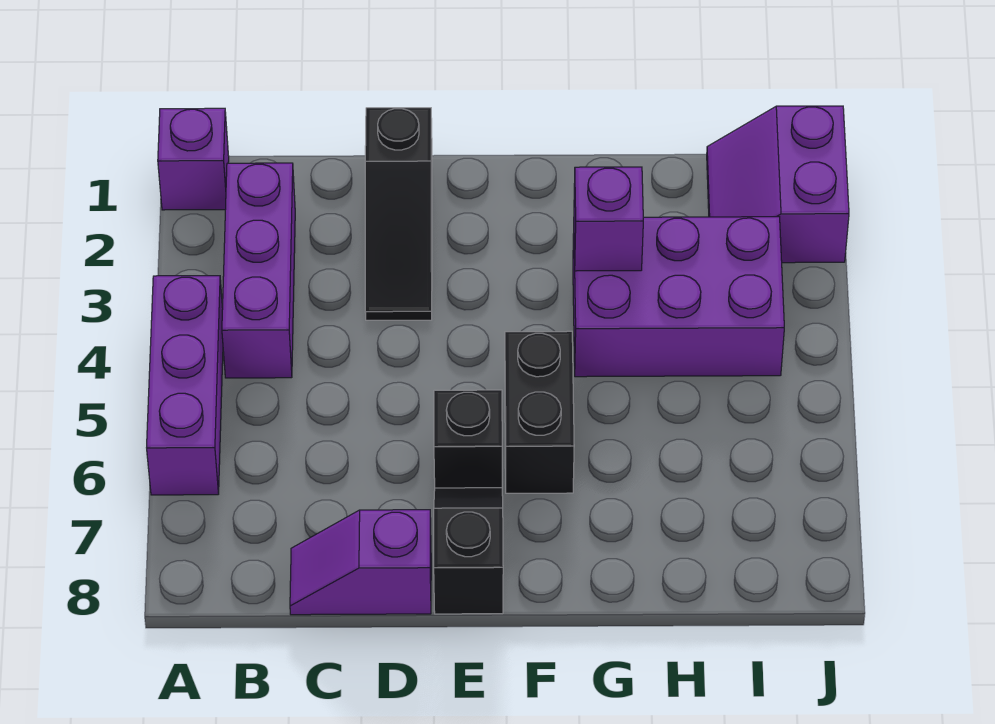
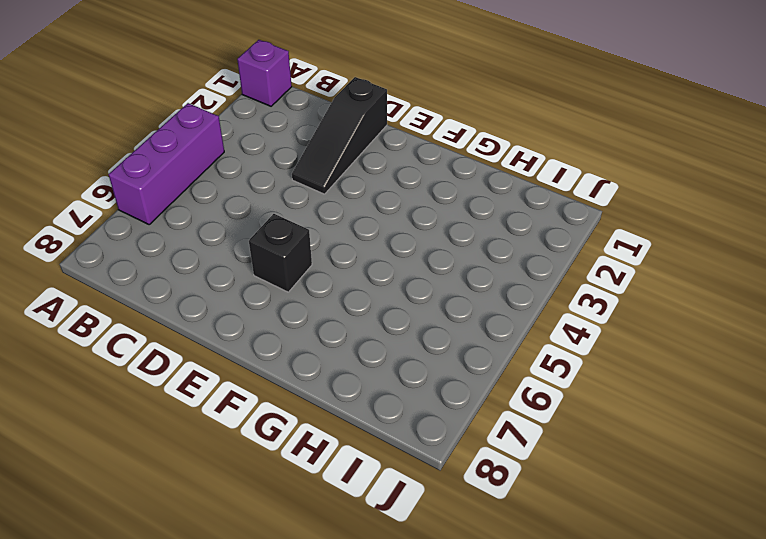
none -> purple 1x3 brick [222,163,295,378]
none -> purple 1x2 slope [290,510,431,615]

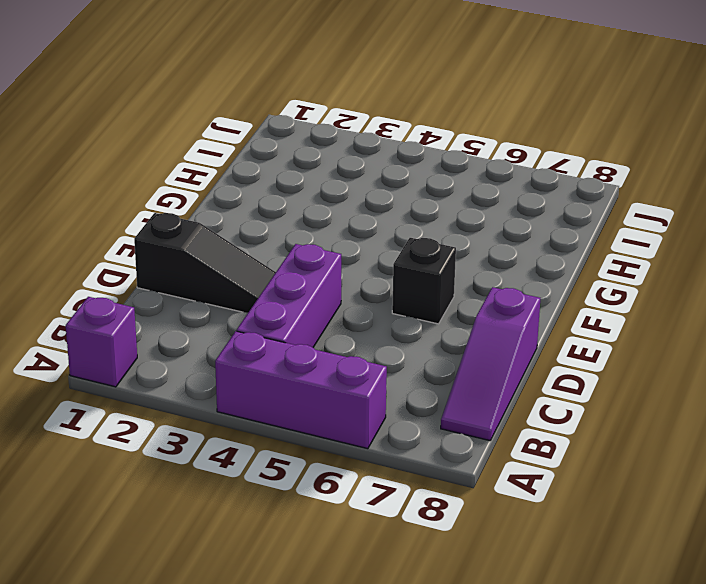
purple 1x3 brick [237,244,341,347] -> purple 1x3 brick turned to [222,163,295,378]
purple 1x3 slope [441,287,540,441] -> purple 1x2 slope [290,510,431,615]
none -> black 1x2 slope [434,488,503,614]
none -> black 1x2 brick [505,331,574,493]

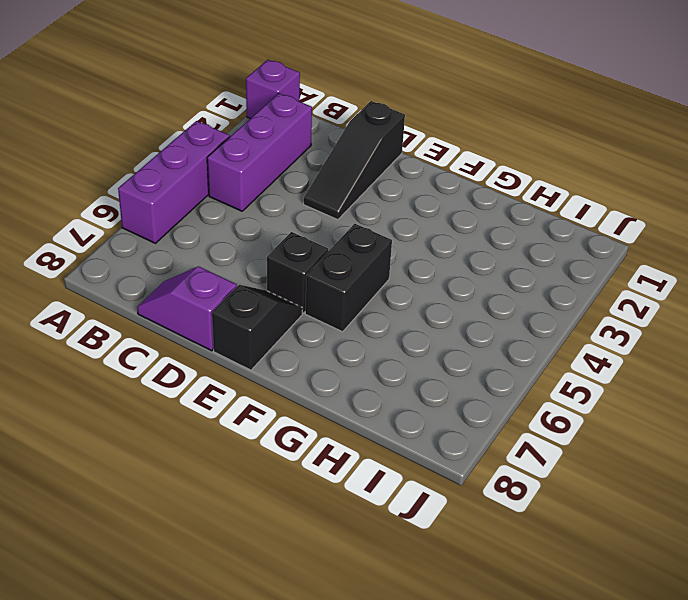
none -> purple 2x3 brick [573,217,784,377]
none -> purple 2x2 slope [707,106,849,263]

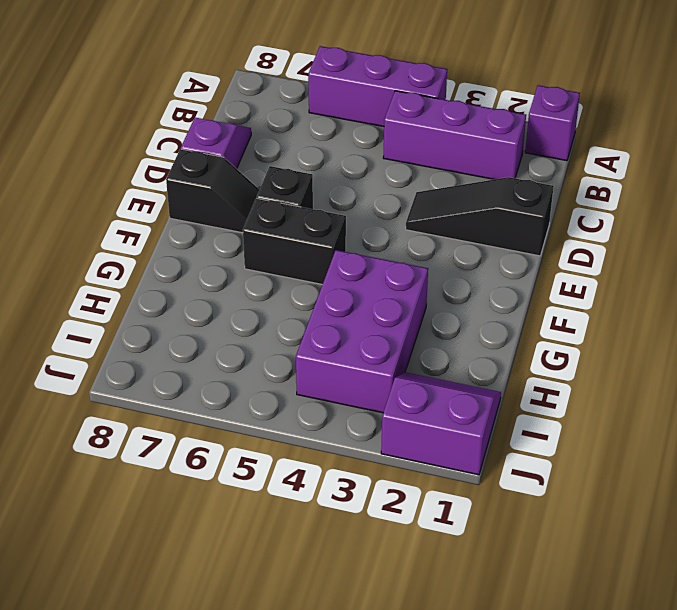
none -> purple 1x1 brick [574,167,643,271]

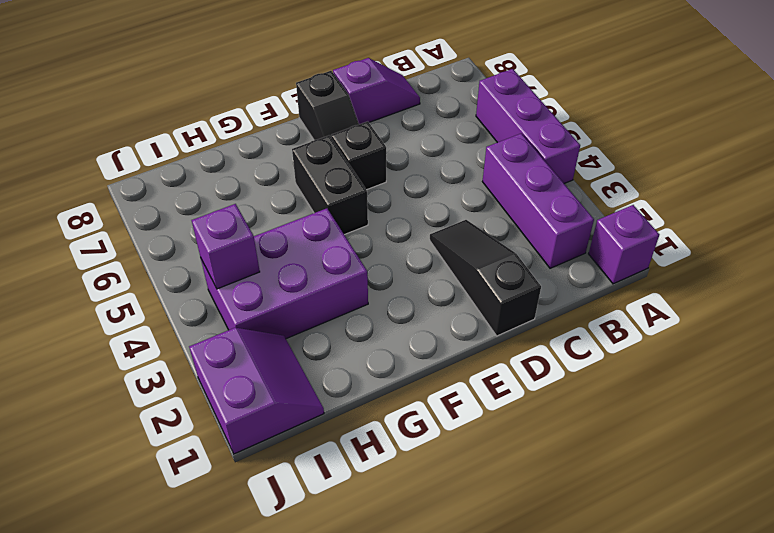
purple 1x1 brick [192,204,260,289] -> purple 1x1 brick moved to [574,167,643,271]

